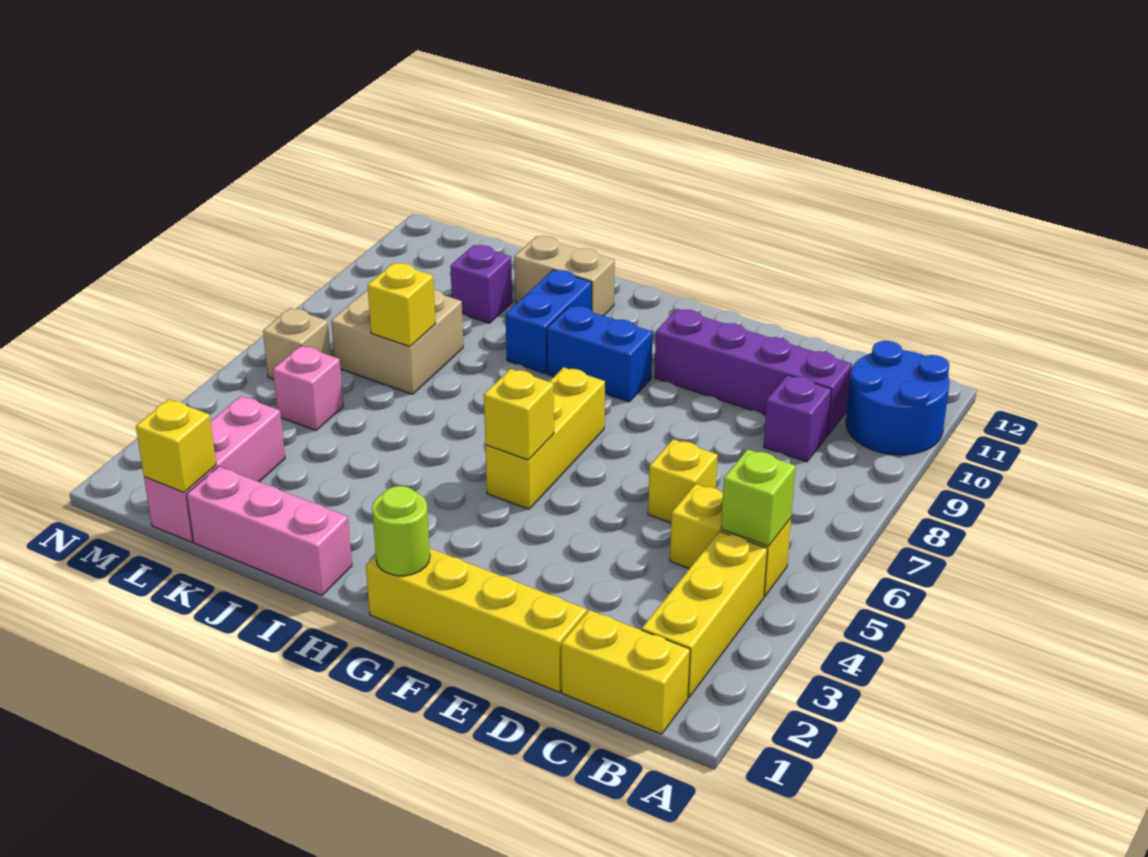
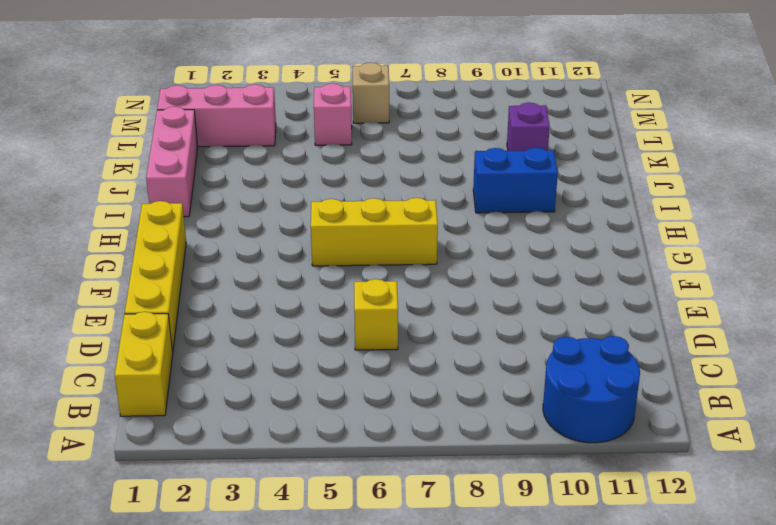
none -> yellow 1x3 brick [642,532,767,698]
none -> yellow 1x2 brick [670,484,791,596]
none -> purple 1x1 brick [764,375,831,462]

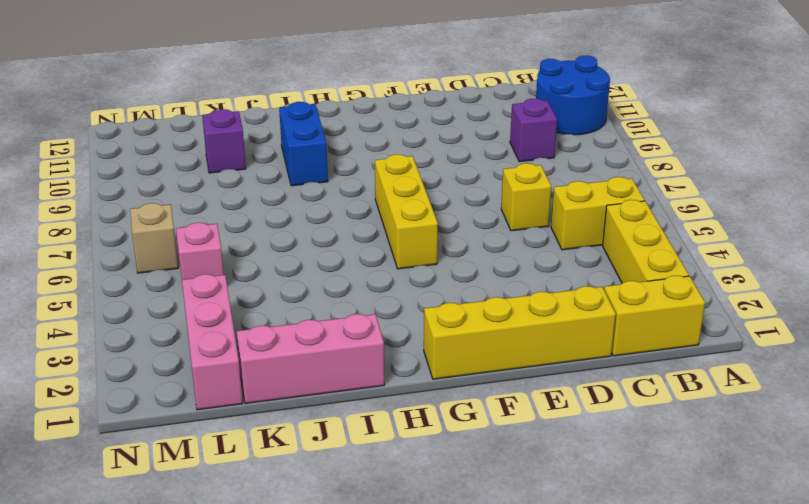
none -> purple 1x4 brick [654,309,852,435]
none -> blue 1x2 brick [547,305,653,402]
none -> tan 1x2 brick [514,236,615,316]

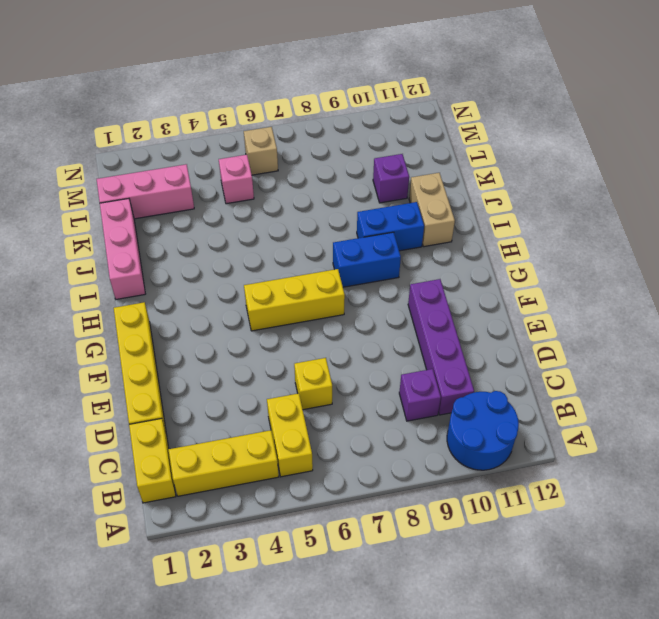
blue 1x2 brick [333,232,401,287] -> blue 1x2 brick turned to [547,305,653,402]
none -> tan 2x2 brick [331,290,463,394]
none -> lime 1x1 brick [721,449,796,546]
none -> lime 1x1 round brick [372,486,430,576]

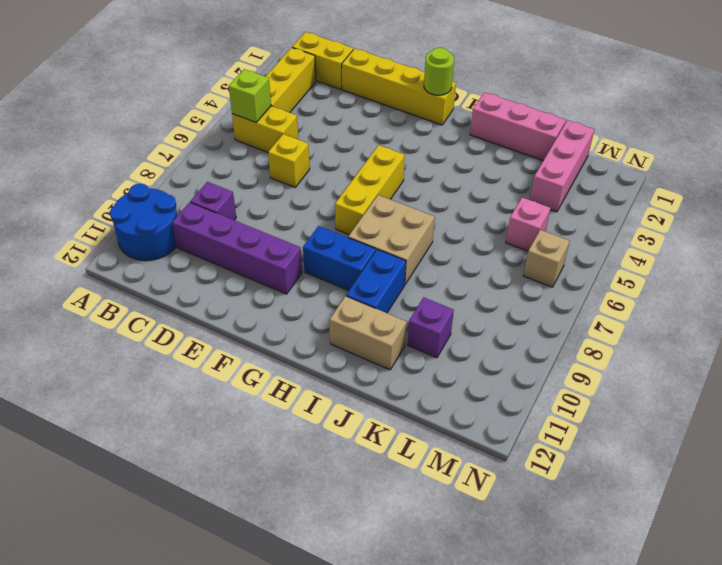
tan 2x2 brick [348,195,435,284] -> tan 2x2 brick moved to [331,290,463,394]
none -> yellow 1x1 brick [484,369,554,460]
none -> yellow 1x1 brick [368,263,436,347]
none -> yellow 1x1 brick [136,399,216,493]

